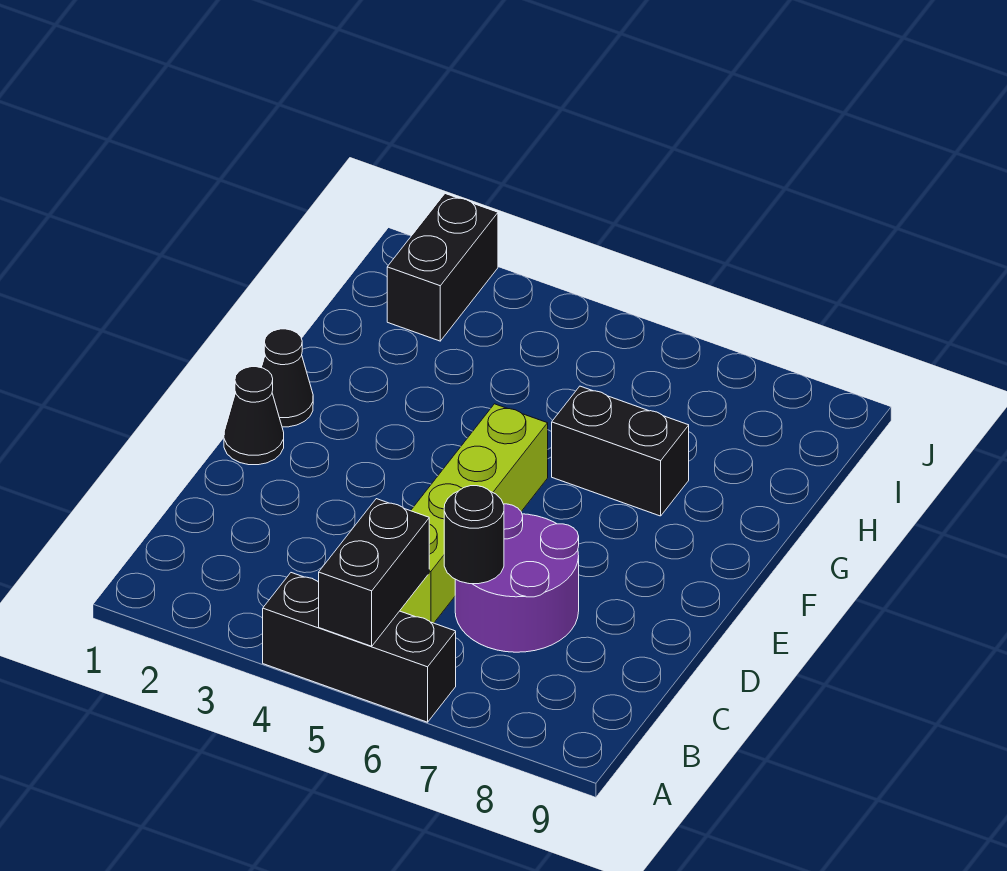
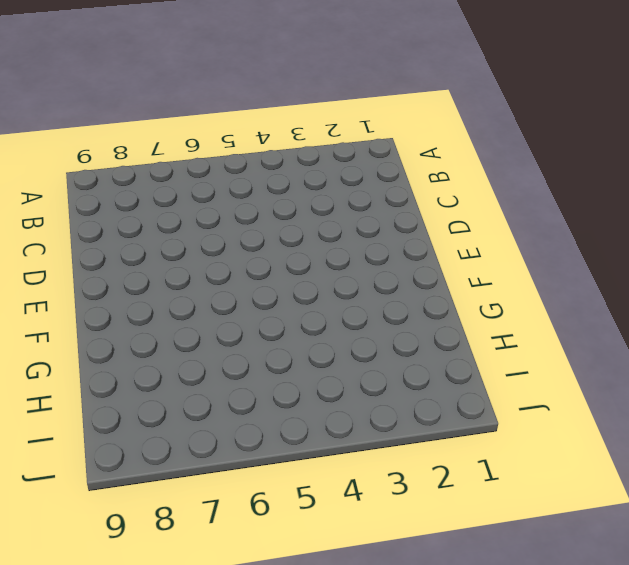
none -> black 1x3 brick [263,573,456,722]
none -> lime 1x4 brick [400,404,548,623]

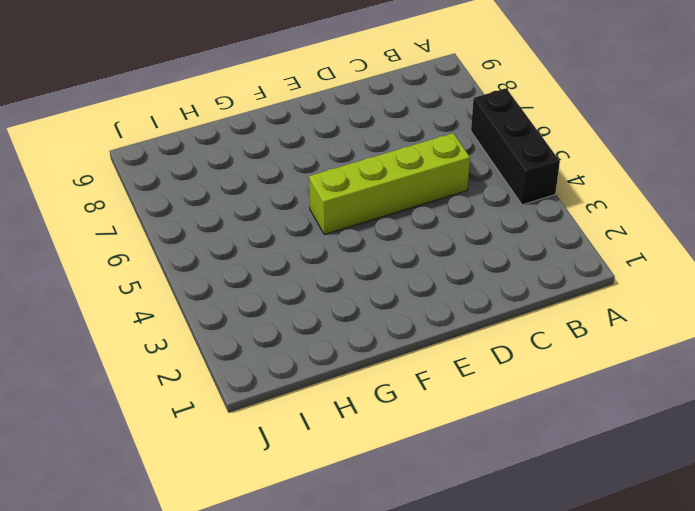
none -> purple 2x2 round brick [455,504,579,652]
none -> black 1x1 cone [224,367,284,465]

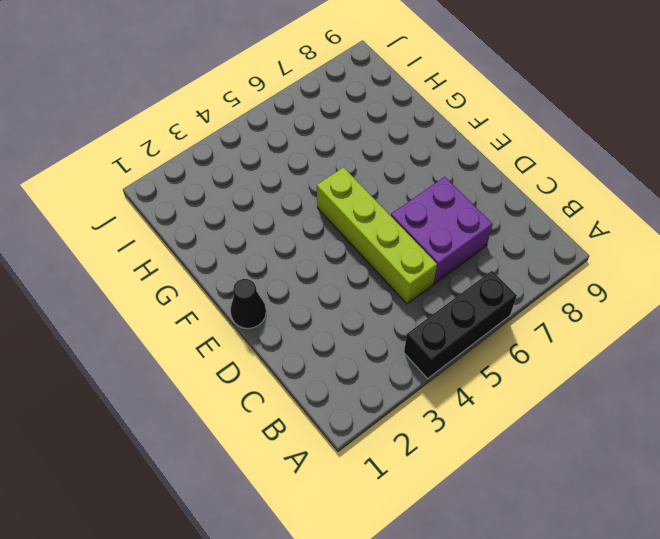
purple 2x2 brick [391,177,493,283] -> purple 2x2 round brick [455,504,579,652]
none -> black 1x1 cone [261,329,313,427]
none -> black 1x2 brick [552,386,689,516]

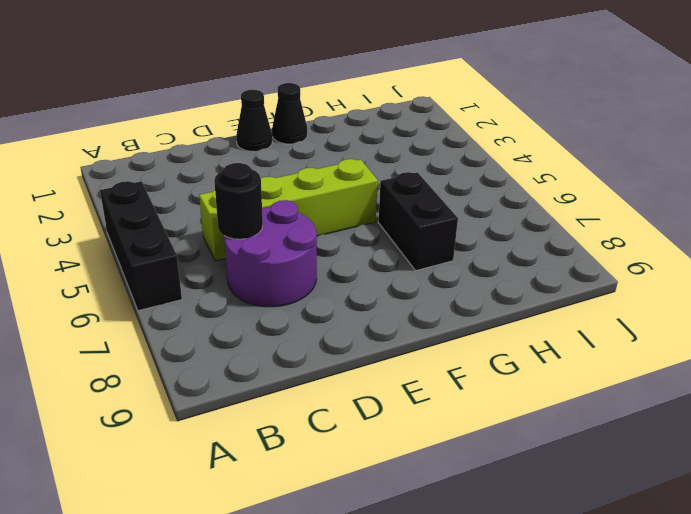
none -> black 1x2 brick [387,194,498,341]
none -> black 1x2 brick [319,499,429,646]

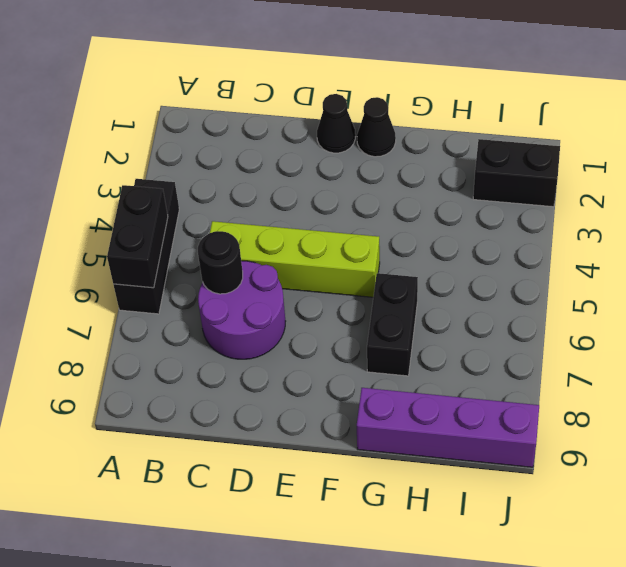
black 1x2 brick [107,185,168,288] -> black 1x2 brick turned to [319,499,429,646]
purple 1x4 brick [357,388,539,467] -> none

